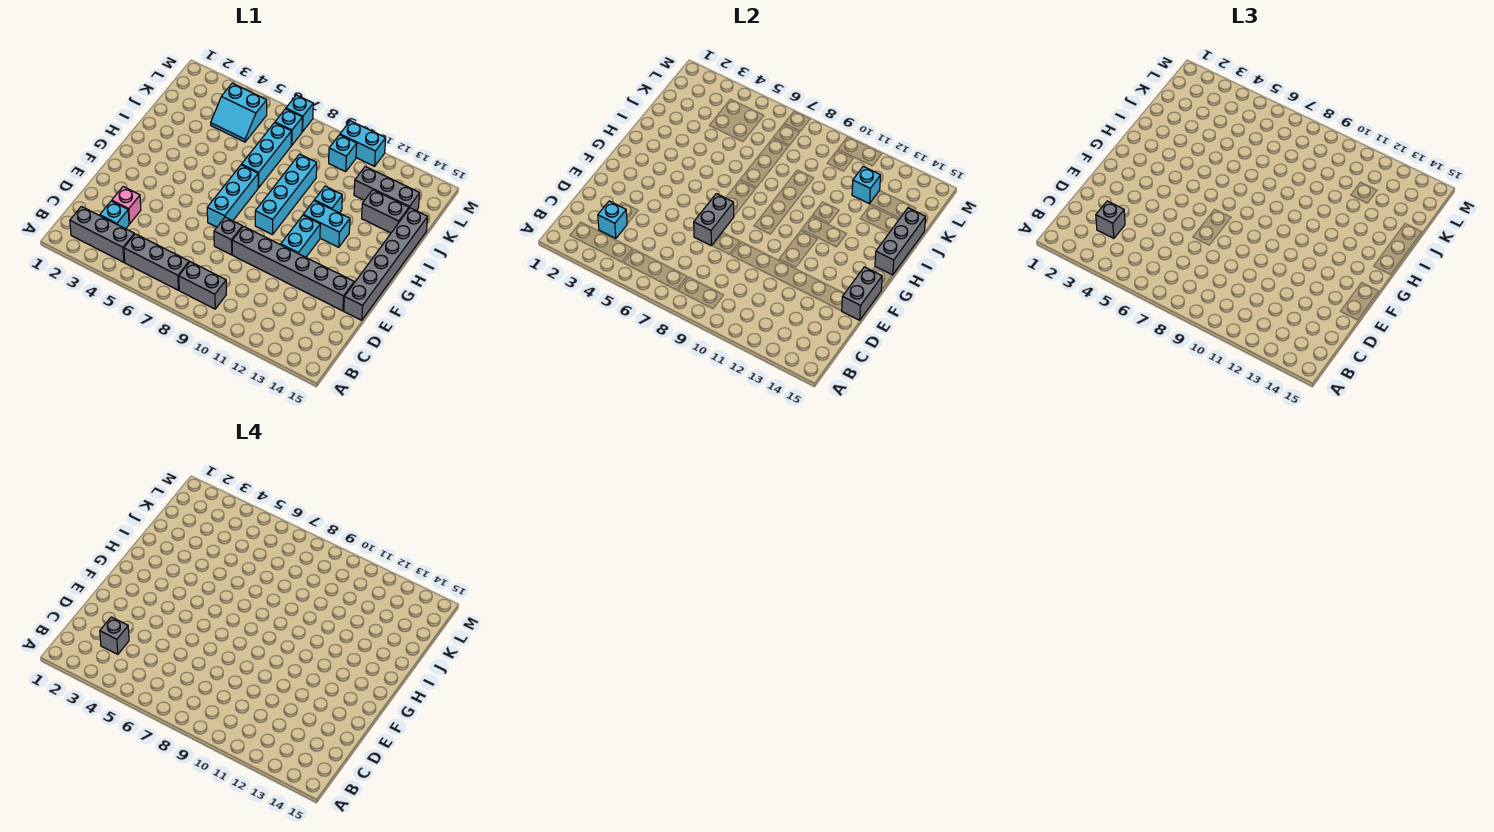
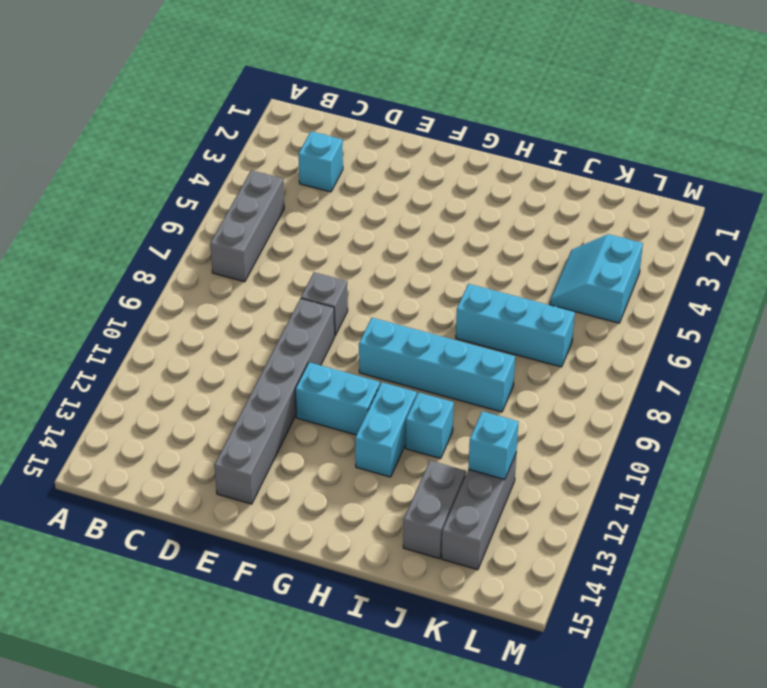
none -> grey 1x3 brick [70,206,134,262]
none -> grey 1x2 brick [179,262,226,309]
none -> pink 1x1 brick [112,187,141,224]

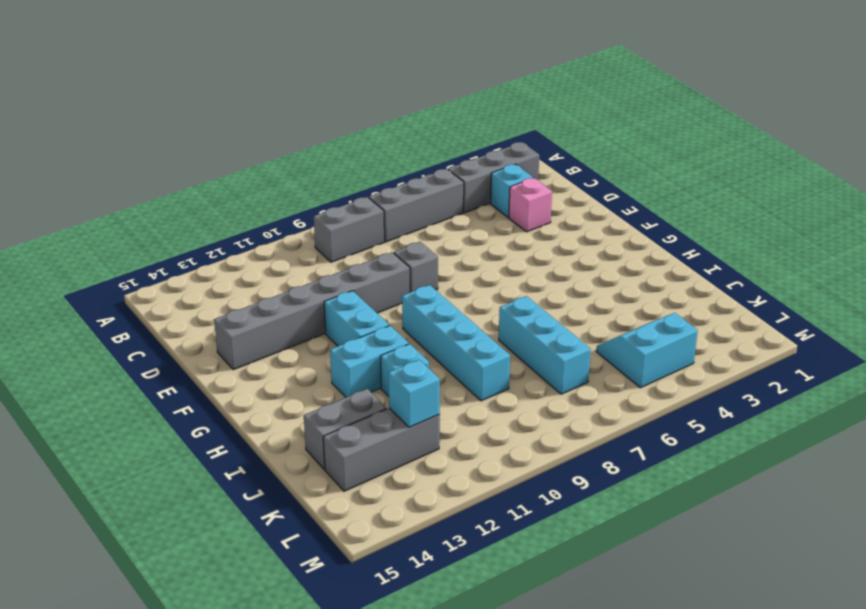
none -> grey 1x6 brick [344,208,428,320]
none -> cyan 1x3 brick [207,165,258,227]
none -> cyan 1x1 brick [275,109,302,145]

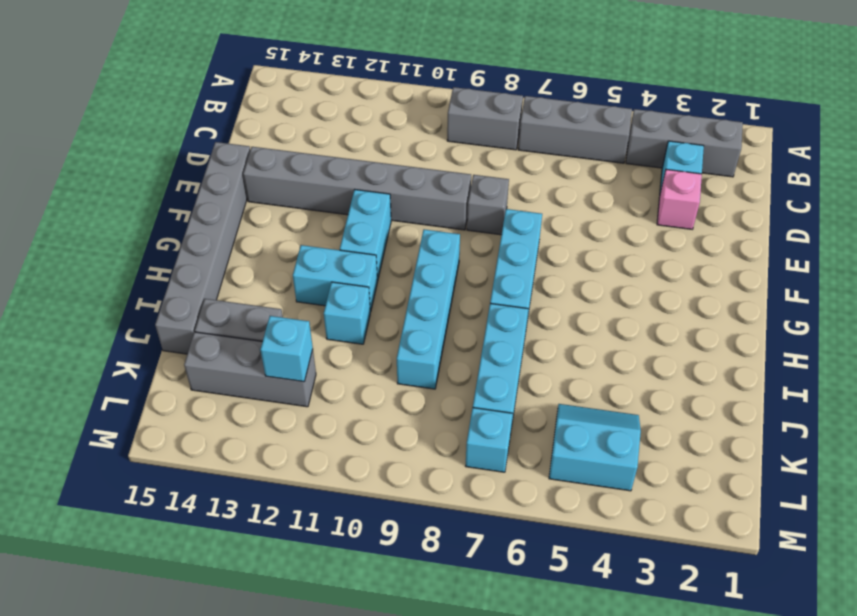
none -> cyan 1x1 brick [329,135,357,172]
none -> cyan 1x1 brick [286,95,313,132]
none -> cyan 1x2 brick [340,121,386,166]

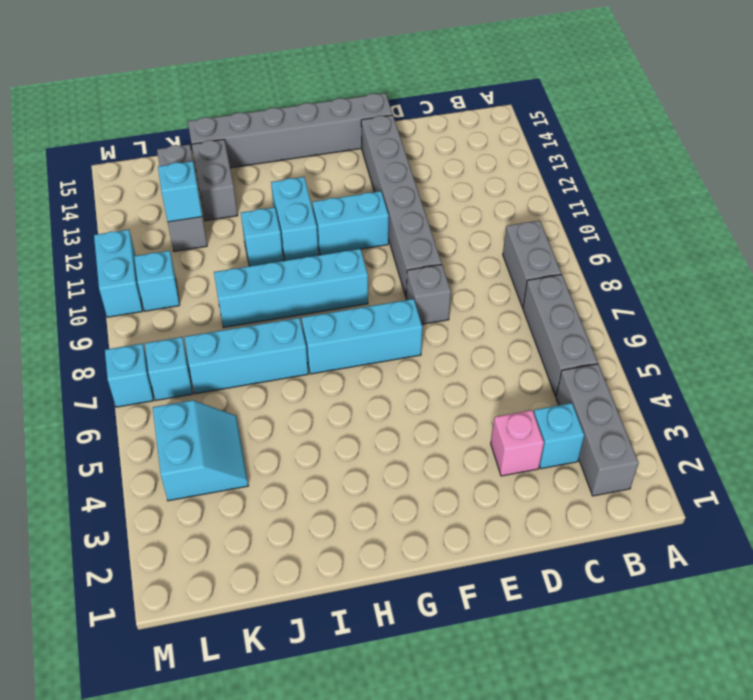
none -> cyan 1x1 brick [598,201,627,238]
none -> grey 1x2 brick [694,194,734,245]
none -> grey 1x2 brick [842,267,882,320]

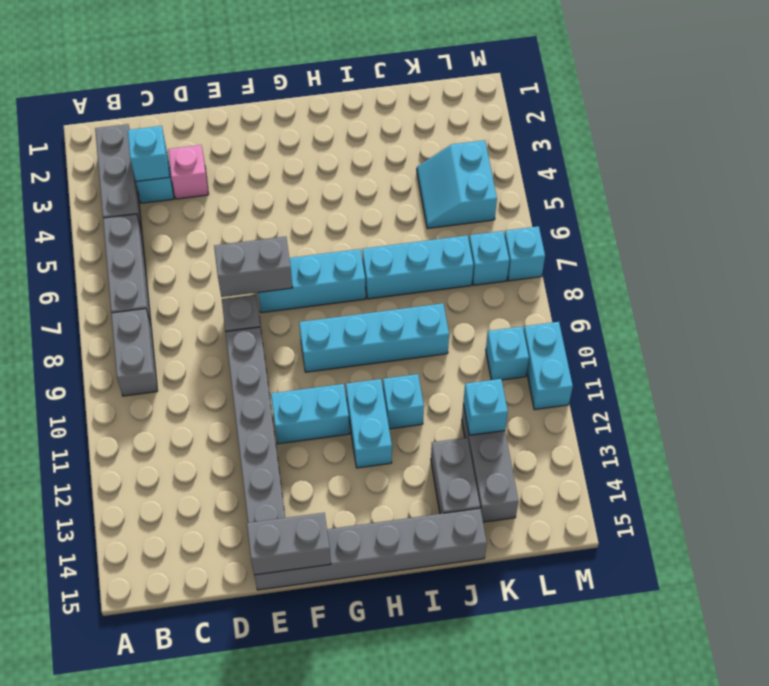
none -> grey 1x3 brick [875,208,926,275]
none -> grey 1x1 brick [1096,201,1125,238]
none -> grey 1x1 brick [100,617,129,654]

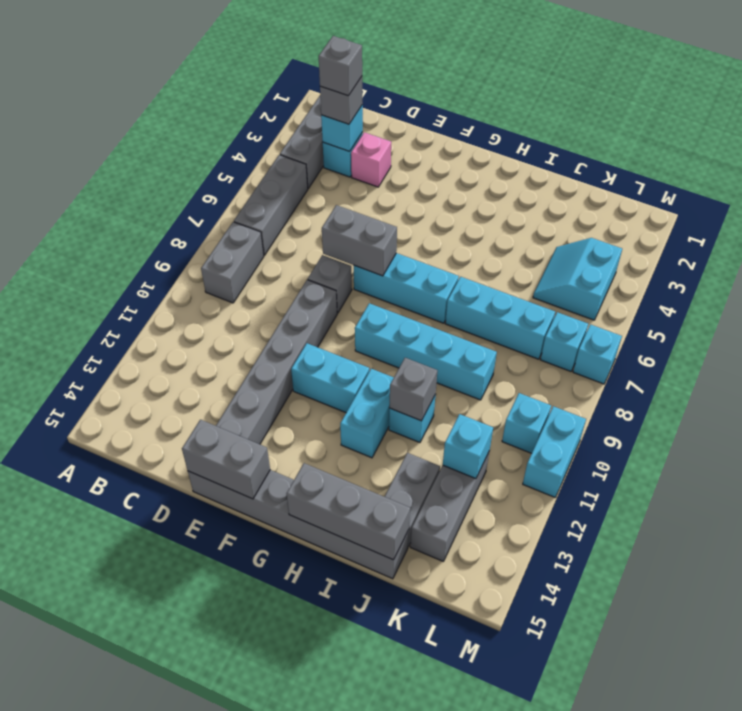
grey 1x1 brick [389,358,438,421] -> none

